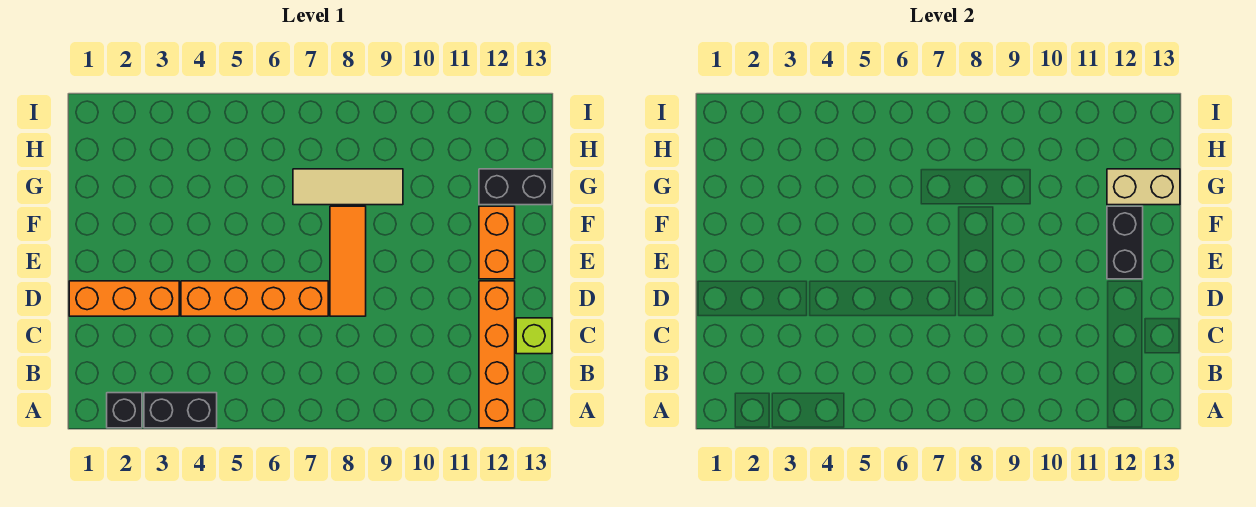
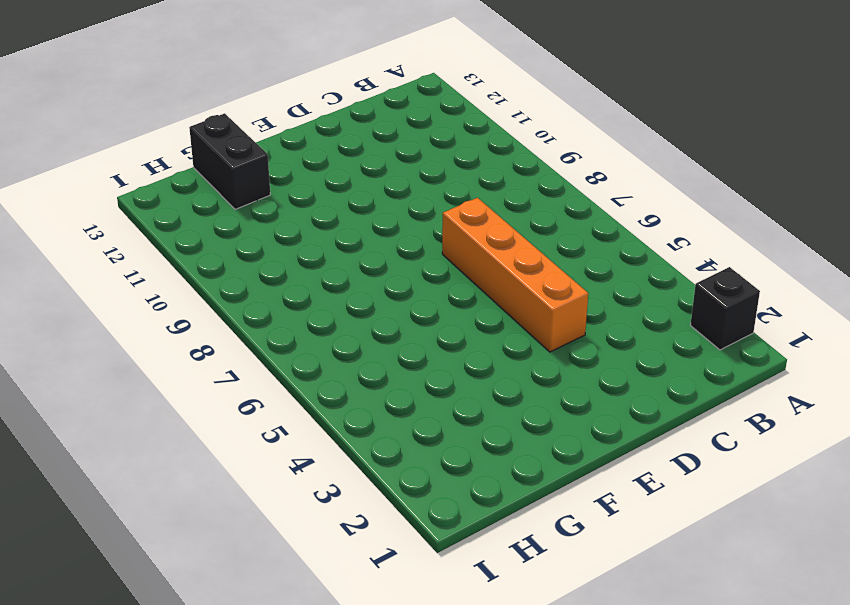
none -> black 1x2 brick [144,393,217,428]
none -> orange 1x4 brick [479,281,515,428]
none -> lime 1x1 brick [516,318,552,354]

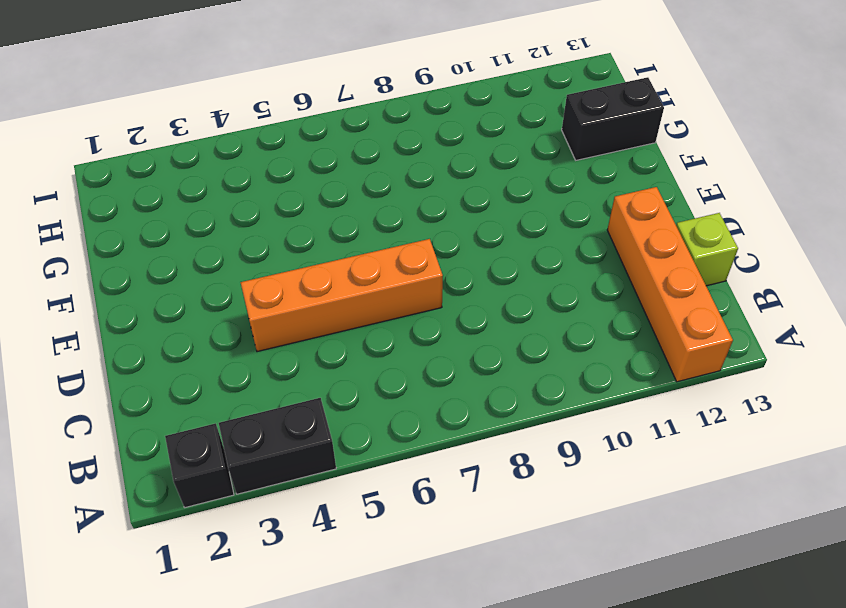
none -> orange 1x3 brick [69,281,179,316]
none -> orange 1x3 tile [330,206,366,316]
none -> orange 1x2 brick [479,206,515,279]

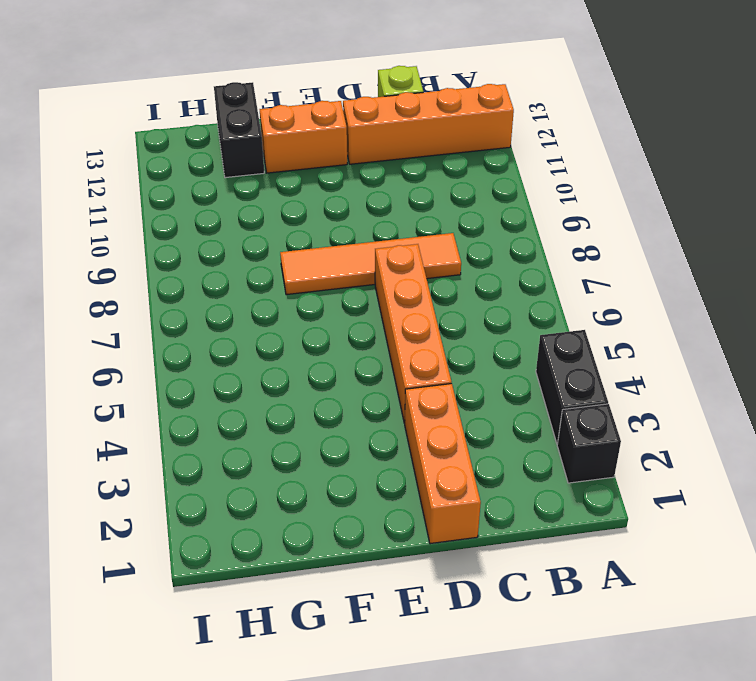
orange 1x4 tile [280,233,461,295] -> orange 1x3 tile [330,206,366,316]
none -> tan 1x3 tile [293,169,403,205]
none -> black 1x2 brick [1107,206,1143,279]
none -> tan 1x2 brick [1107,169,1180,205]

